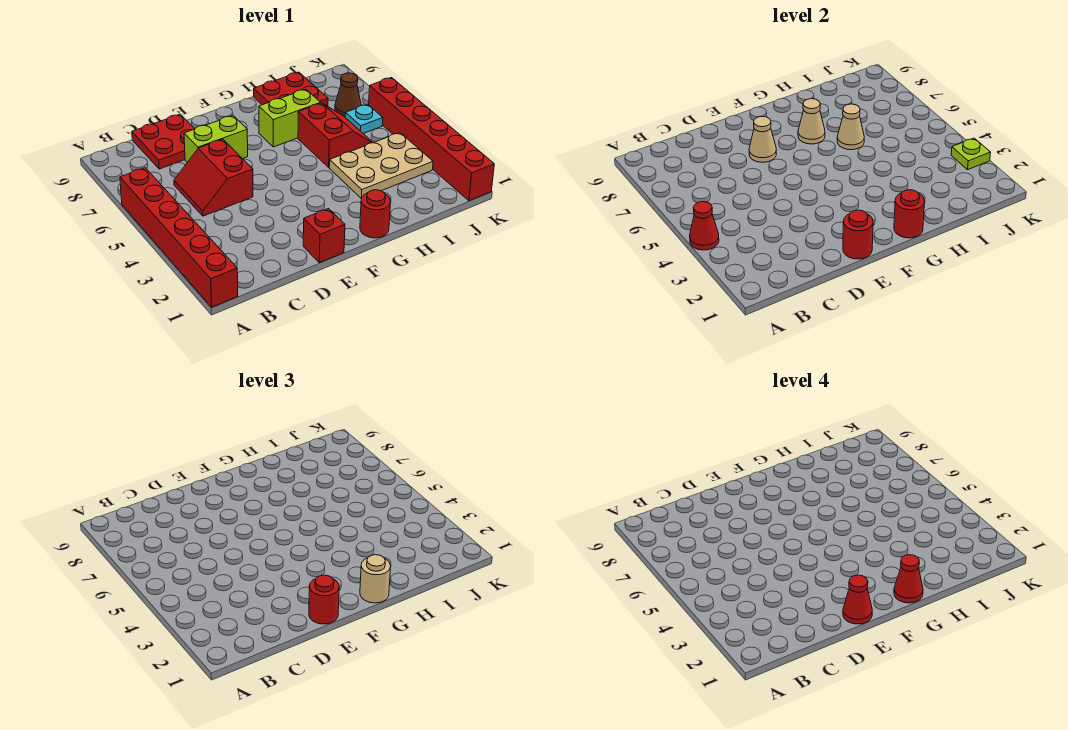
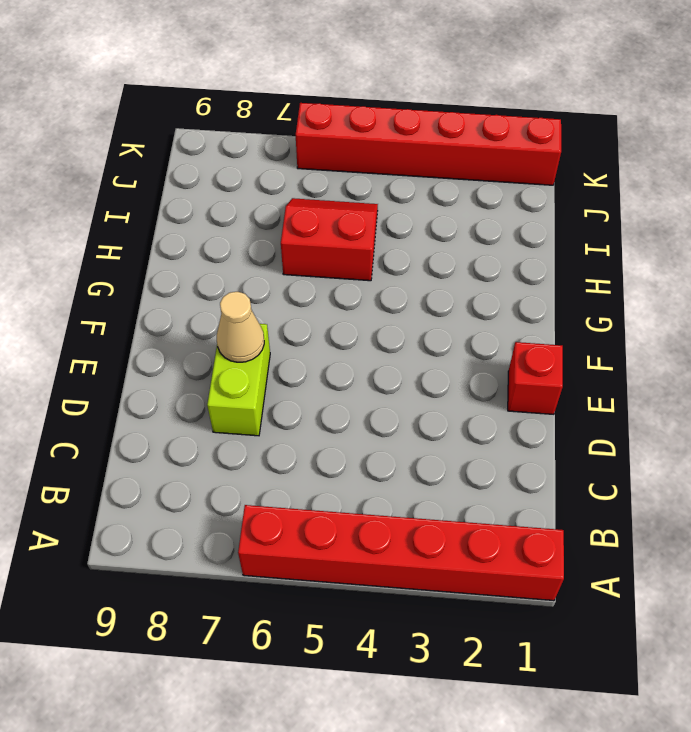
none -> red 2x2 slope [174,139,253,216]
none -> red 2x2 plate [132,114,195,169]
none -> red 1x1 round brick [360,190,391,238]

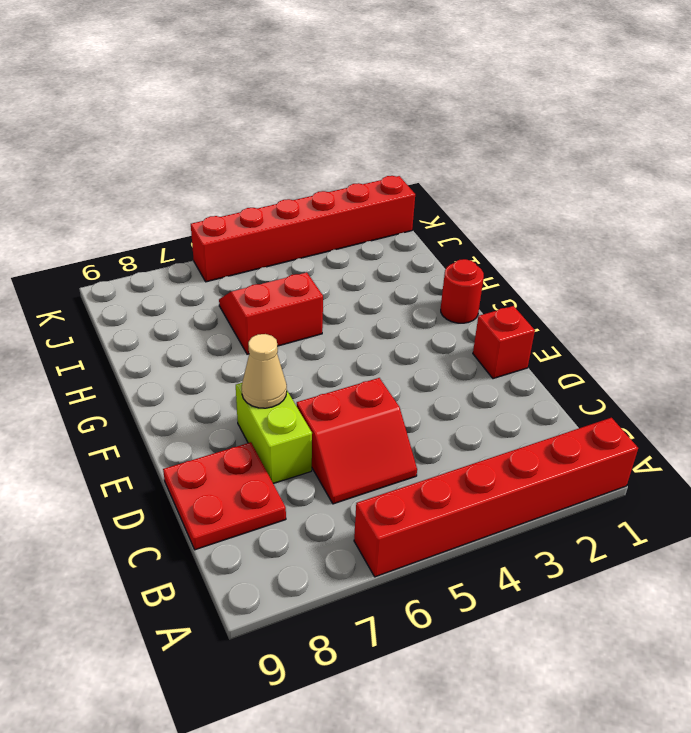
none -> lime 1x2 brick [259,89,320,147]
none -> tan 2x3 plate [329,133,433,198]
none -> red 2x2 plate [254,72,328,106]

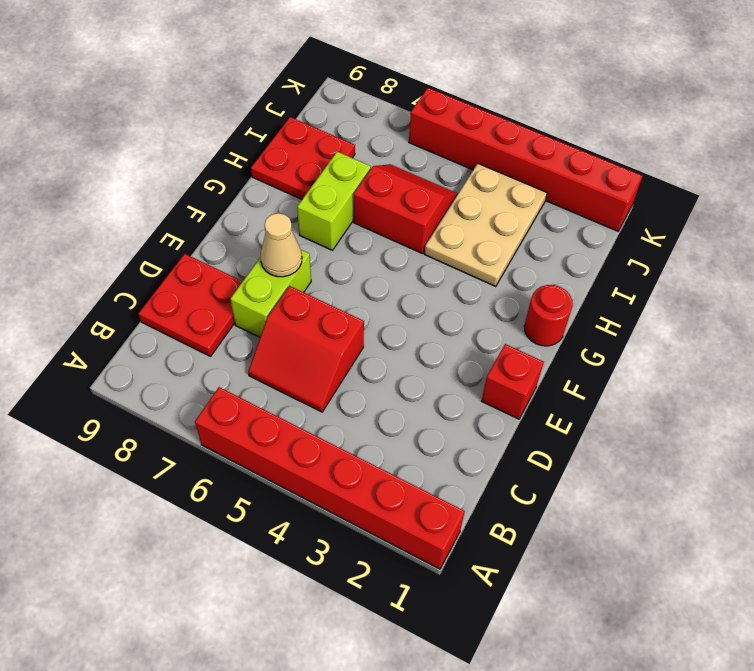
none -> cyan 1x1 plate [345,104,383,133]
none -> brown 1x1 cone [335,73,361,117]
none -> red 1x1 cone [690,202,719,250]

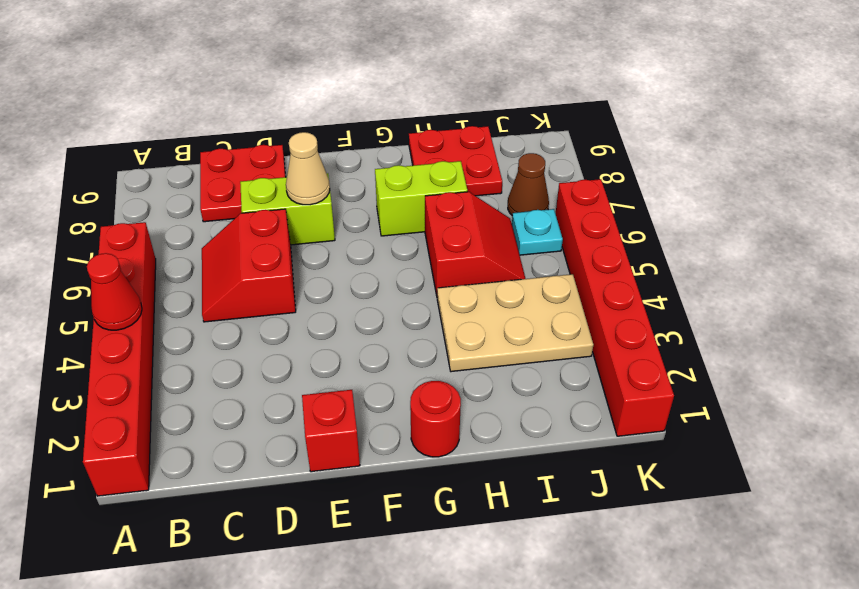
none -> red 1x1 round brick [843,210,873,259]
none -> red 1x1 round brick [894,190,925,238]
none -> tan 1x1 cone [798,99,825,144]

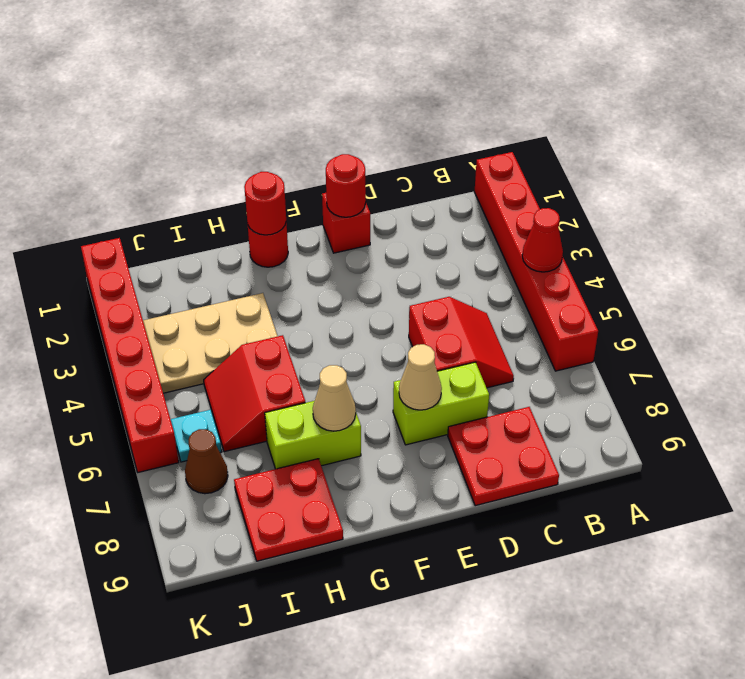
none -> tan 1x1 cone [837,104,864,150]
none -> lime 1x1 plate [951,138,991,170]
none -> red 1x1 round brick [309,575,339,624]

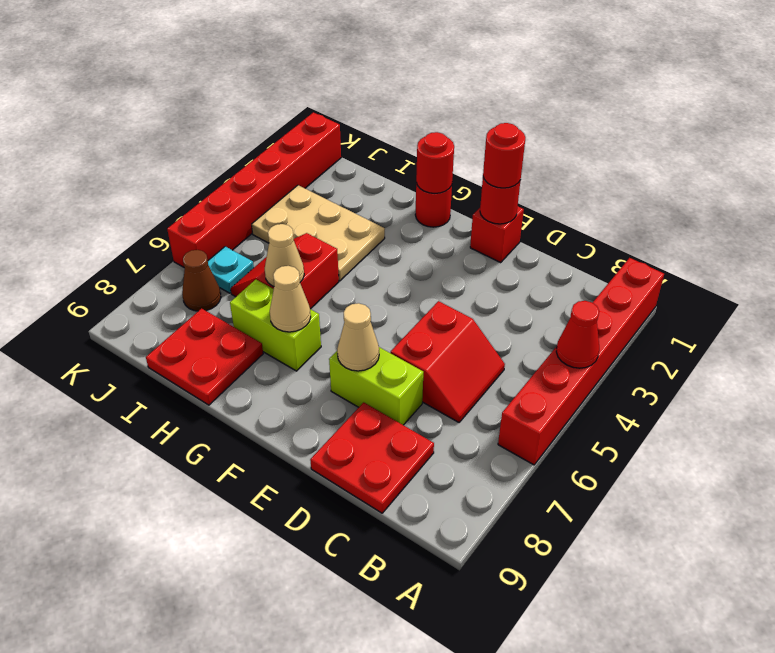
none -> lime 1x1 plate [951,138,991,170]
none -> tan 1x1 round brick [360,555,391,603]
none -> red 1x1 cone [843,575,872,624]

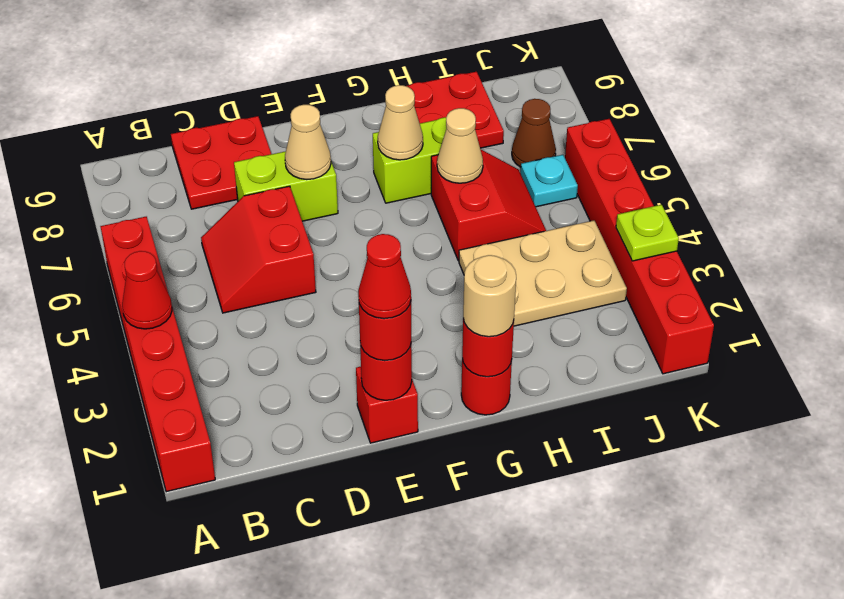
none -> red 1x1 cone [894,555,923,603]

